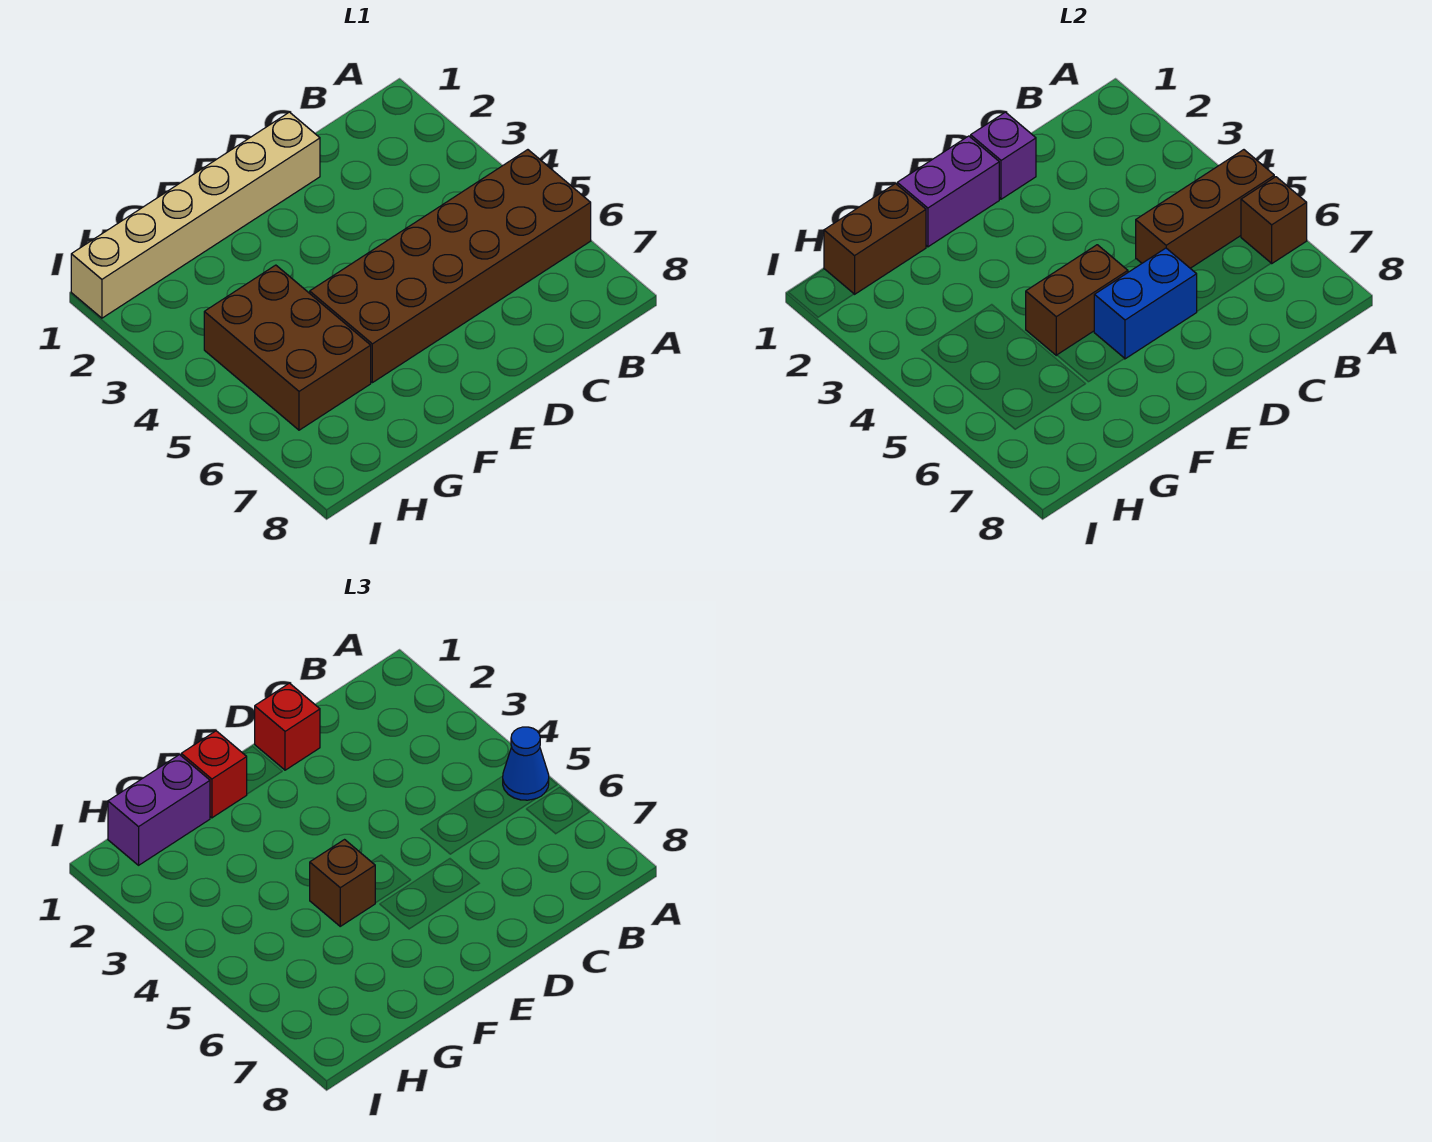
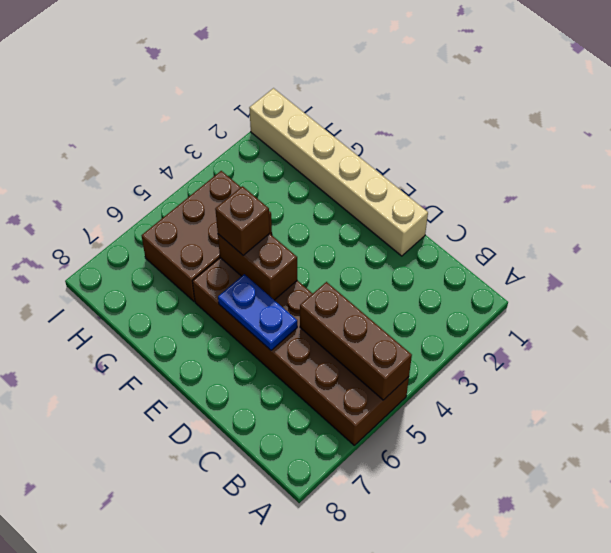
blue 1x2 plate [218,274,297,350] -> blue 1x2 brick [1094,248,1197,359]
none -> brown 1x1 brick [1241,177,1307,263]
none -> purple 1x1 brick [971,112,1036,199]
none -> purple 1x2 brick [897,136,1000,247]

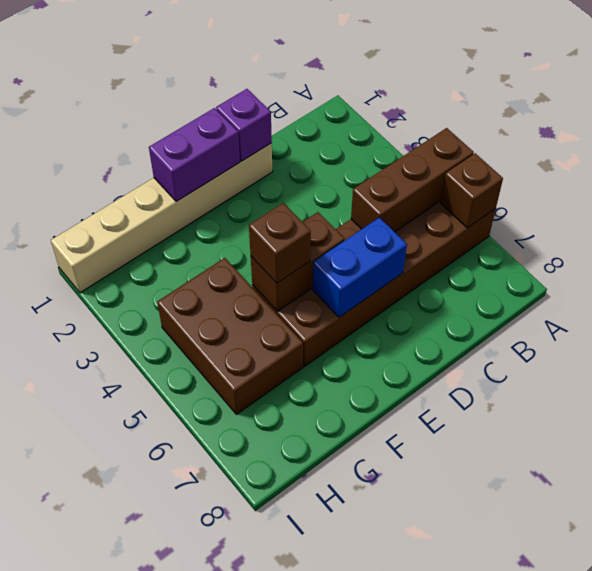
none -> brown 1x2 brick [824,184,926,294]
none -> blue 1x1 cone [503,727,549,800]
none -> red 1x1 brick [255,683,320,770]

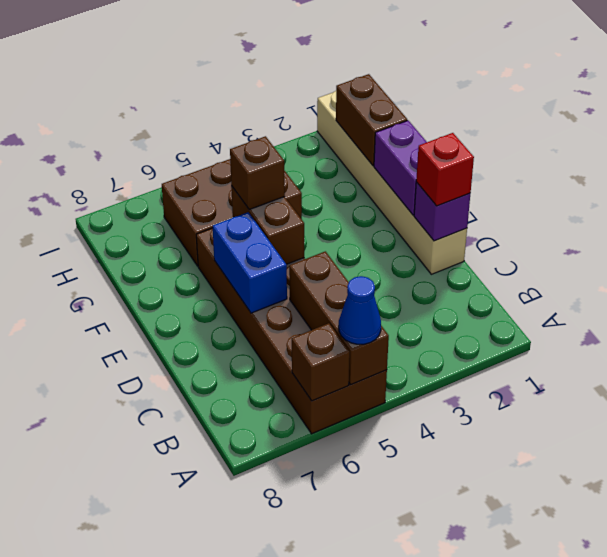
none -> red 1x1 brick [181,731,247,818]
none -> purple 1x2 brick [108,755,210,865]

